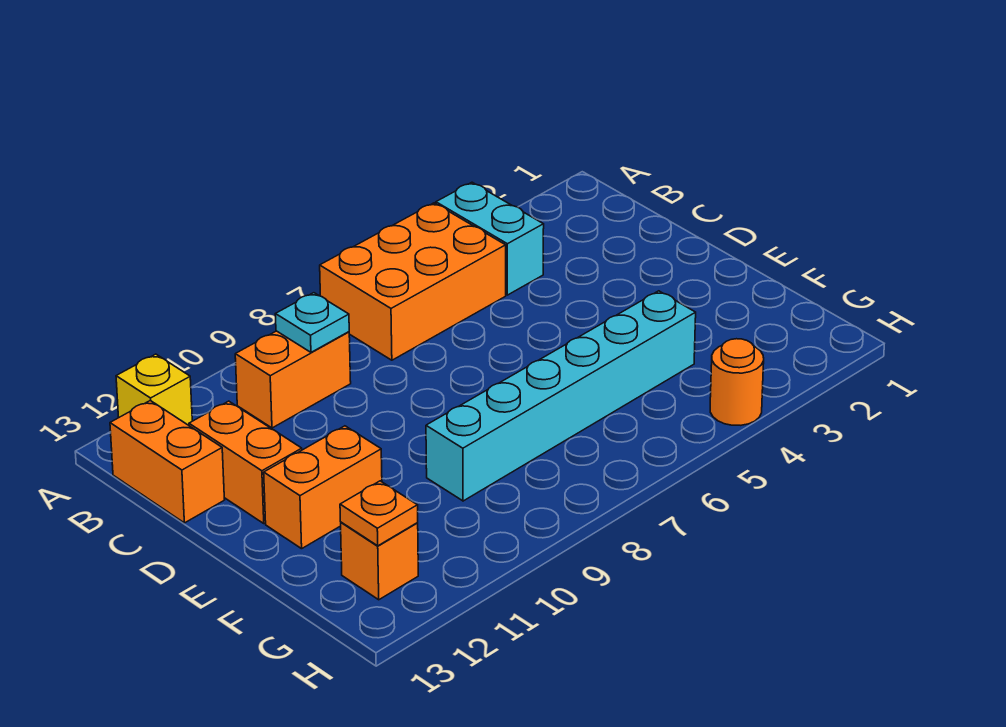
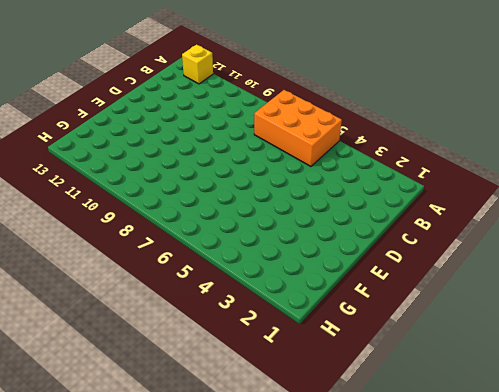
none -> cyan 1x2 brick [436,182,544,295]
none -> orange 1x2 brick [235,331,351,428]
none -> orange 1x2 brick [110,400,224,523]

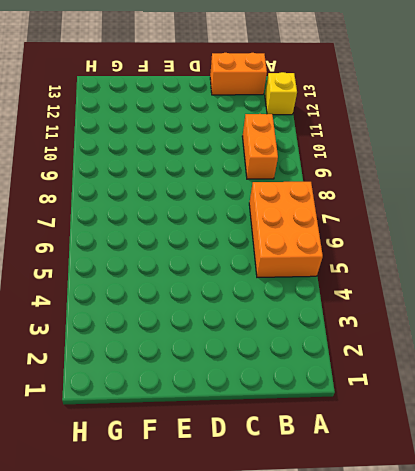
none -> cyan 1x2 brick [436,182,544,295]
none -> orange 1x2 brick [189,401,302,523]
none -> orange 1x2 brick [264,426,382,549]

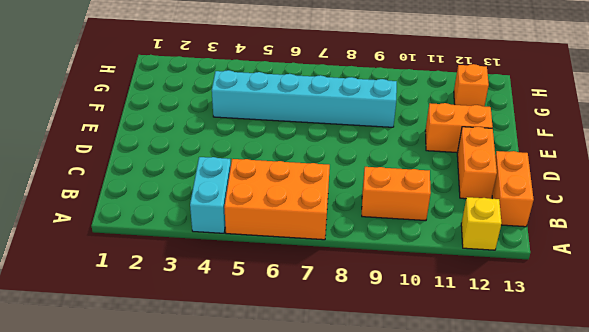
none -> orange 1x1 round brick [710,339,764,425]
none -> cyan 1x1 plate [275,293,349,352]
none -> orange 1x1 plate [340,481,418,546]

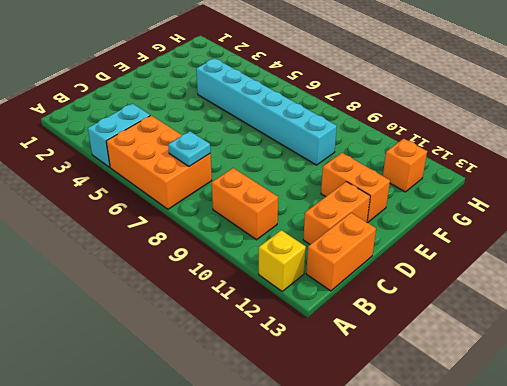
cyan 1x1 plate [168,131,210,166] -> cyan 1x1 plate moved to [275,293,349,352]
none -> orange 1x1 round brick [710,339,764,425]
none -> orange 1x1 plate [340,481,418,546]

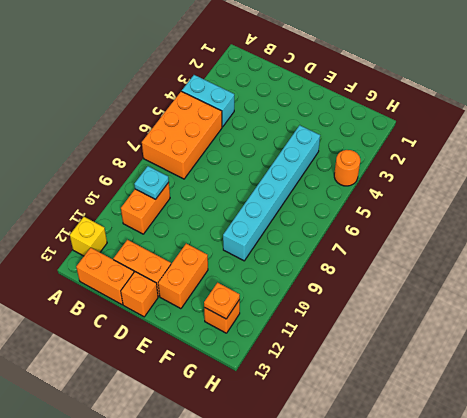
orange 1x1 brick [121,272,158,317] -> none

